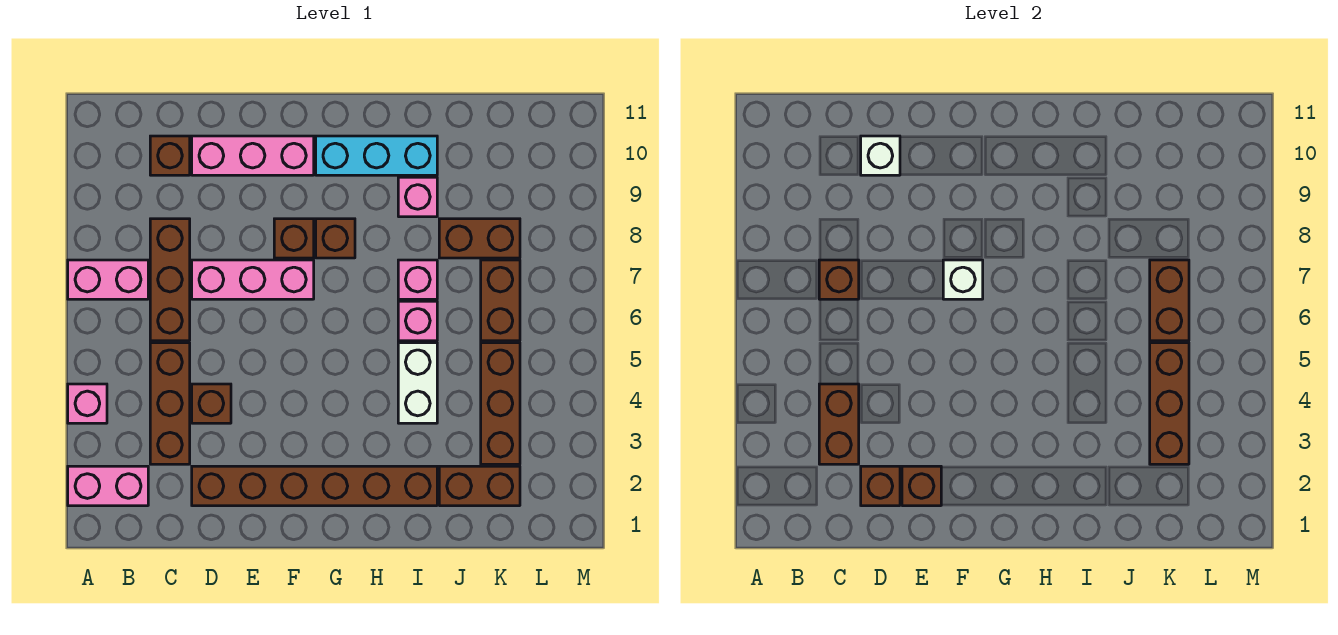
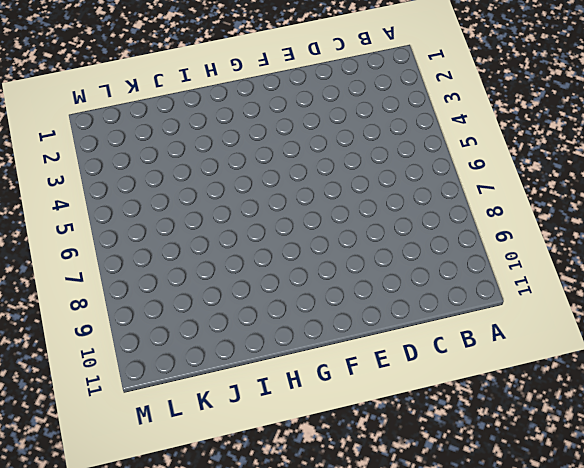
none -> pink 1x2 brick [68,466,148,506]
none -> pink 1x1 brick [68,384,107,423]
none -> pink 1x2 brick [68,260,148,299]

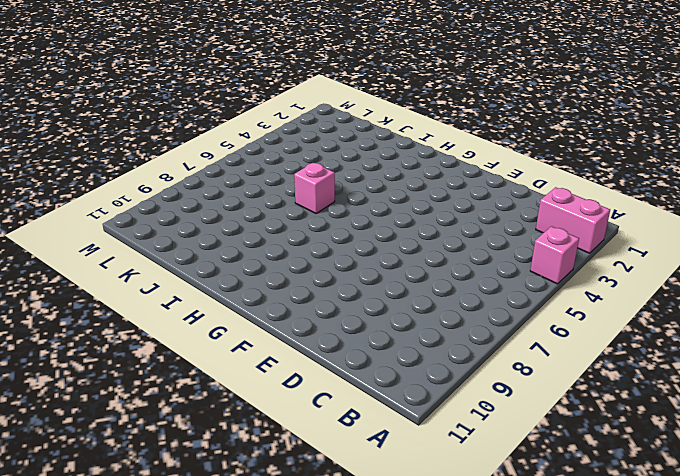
none -> pink 1x2 brick [68,260,148,299]
none -> brown 1x3 brick [150,343,190,464]
none -> brown 1x3 brick [150,219,190,341]

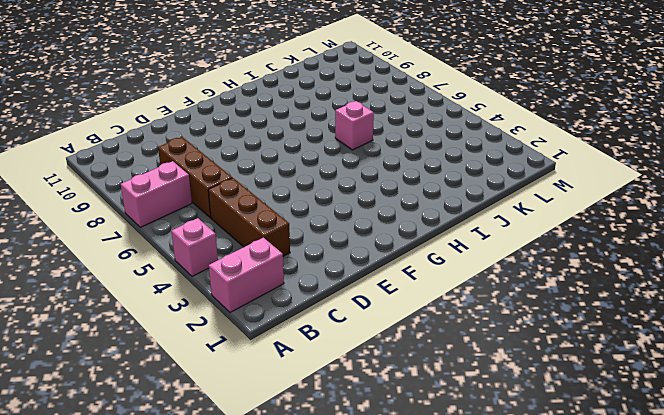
none -> brown 1x1 brick [150,136,190,175]
none -> brown 1x6 brick [192,466,437,506]
none -> brown 1x1 brick [192,384,231,423]

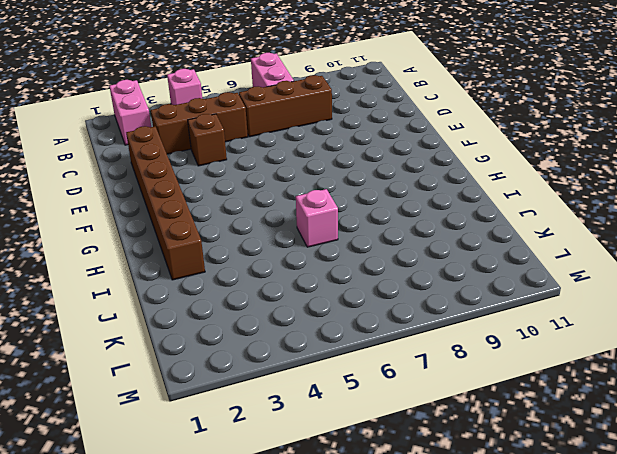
none -> brown 1x1 brick [150,136,190,175]
none -> pink 1x3 brick [192,260,314,299]
none -> pink 1x3 brick [192,136,314,175]

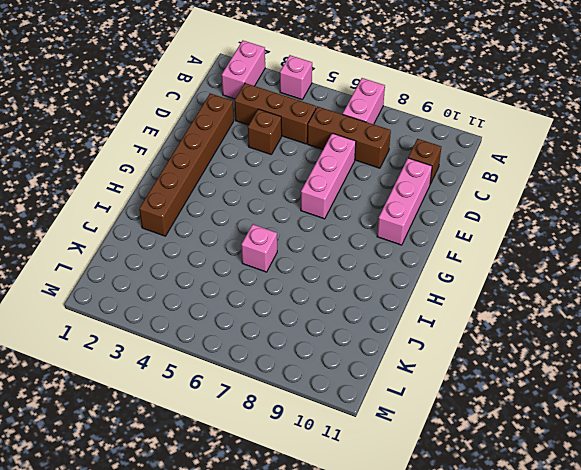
none -> brown 1x1 brick [274,219,314,258]
none -> brown 1x1 brick [316,219,355,258]
none -> cyan 1x3 brick [316,136,437,175]

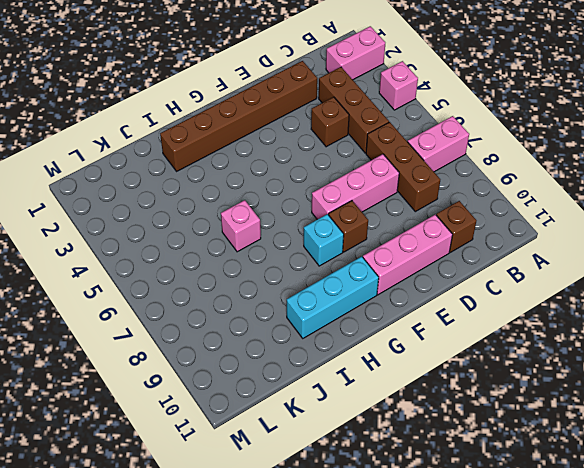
cyan 1x1 brick [304,214,344,266] -> brown 1x1 brick [316,219,355,258]
none -> white 1x2 brick [398,343,437,423]
none -> pink 1x1 brick [398,260,437,299]
none -> pink 1x1 brick [398,177,437,217]

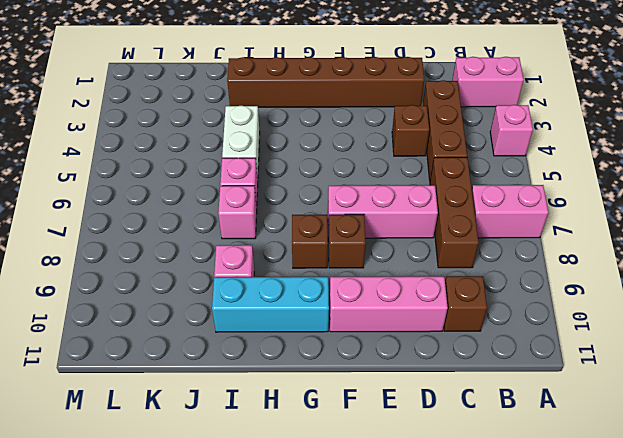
none -> brown 1x2 brick [439,466,520,506]
none -> brown 1x2 brick [439,219,520,258]
none -> brown 1x3 brick [481,343,520,464]

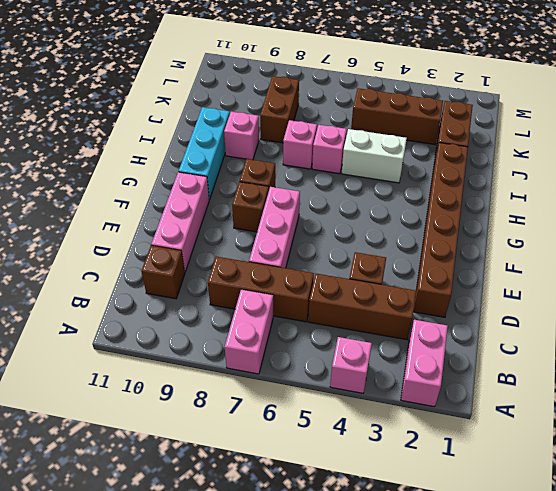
none -> brown 1x2 brick [481,260,520,341]
none -> brown 1x2 brick [819,384,859,464]
none -> brown 1x1 brick [819,260,859,299]

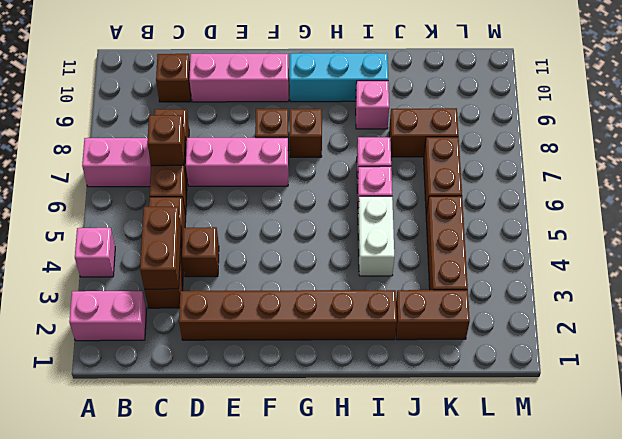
none -> brown 1x1 brick [861,466,900,506]
none -> white 1x1 brick [861,136,900,175]
none -> brown 1x1 brick [902,466,941,506]

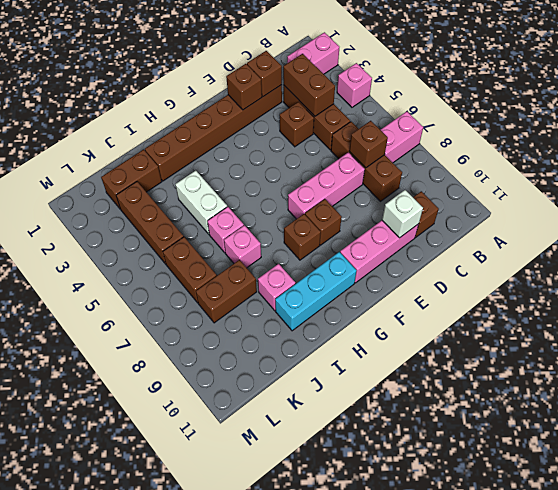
none -> white 1x1 brick [943,260,983,299]
none -> brown 1x3 brick [1150,343,1189,464]
none -> brown 1x2 brick [1150,260,1189,341]

